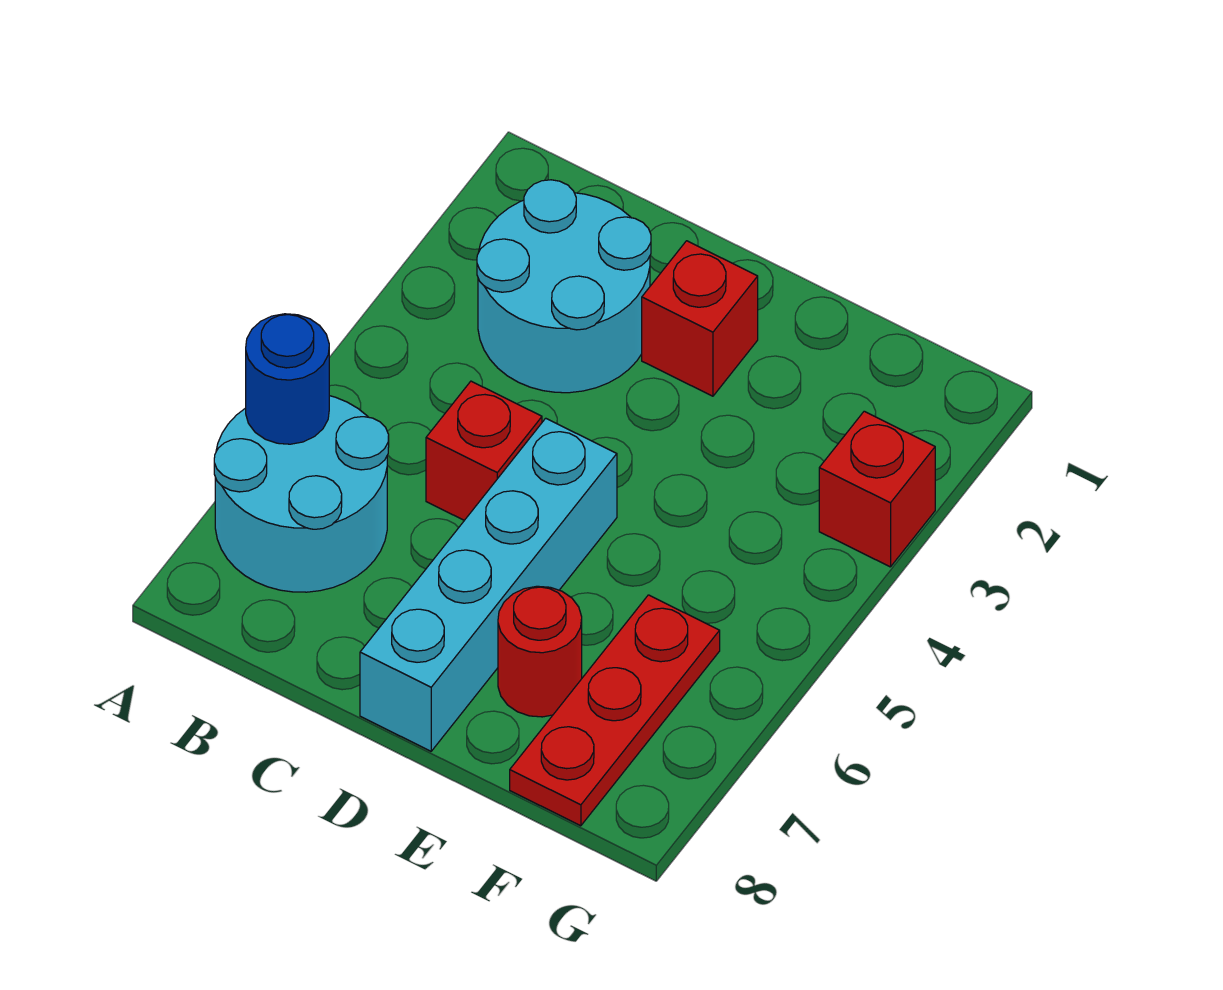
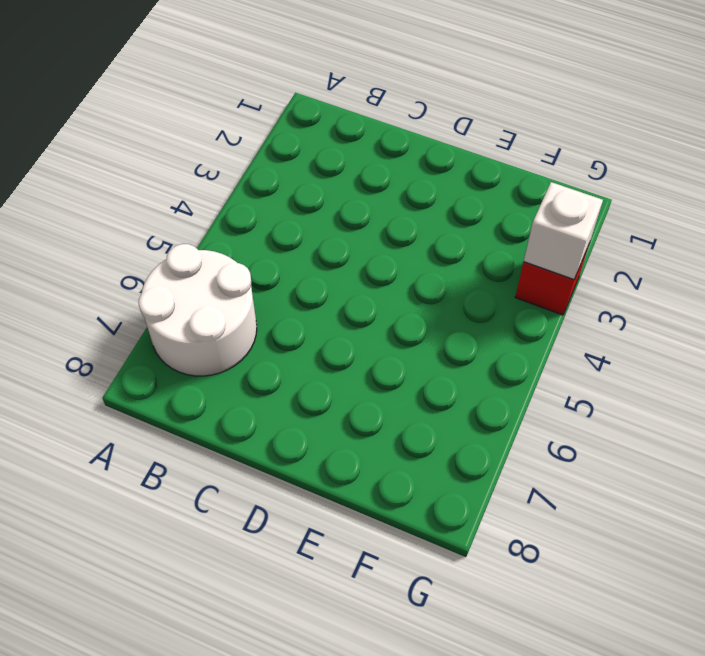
white 2x2 round brick [139,244,257,376] -> cyan 2x2 round brick [214,396,389,592]
white 1x1 brick [524,182,603,279] -> none
none -> cyan 2x2 round brick [477,180,651,393]
none -> red 1x1 brick [426,381,542,520]

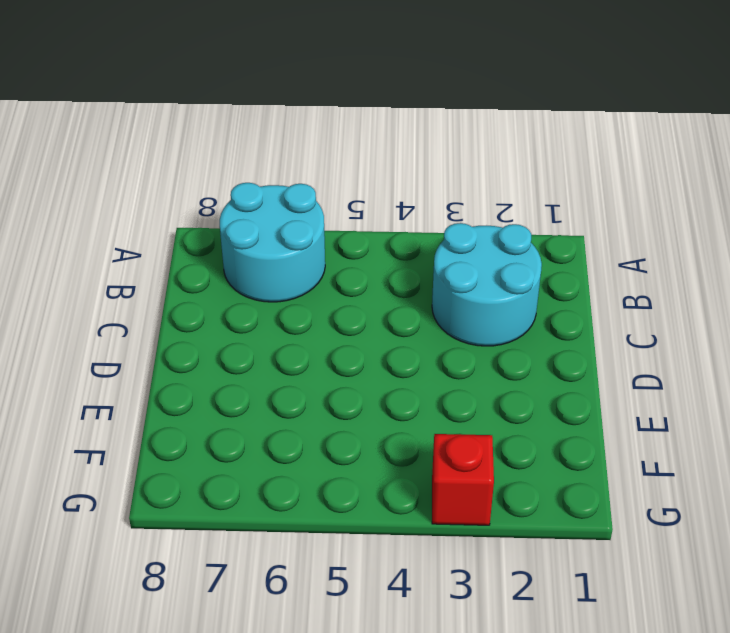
none -> red 1x1 brick [426,381,542,520]
none -> red 1x1 brick [642,241,758,396]

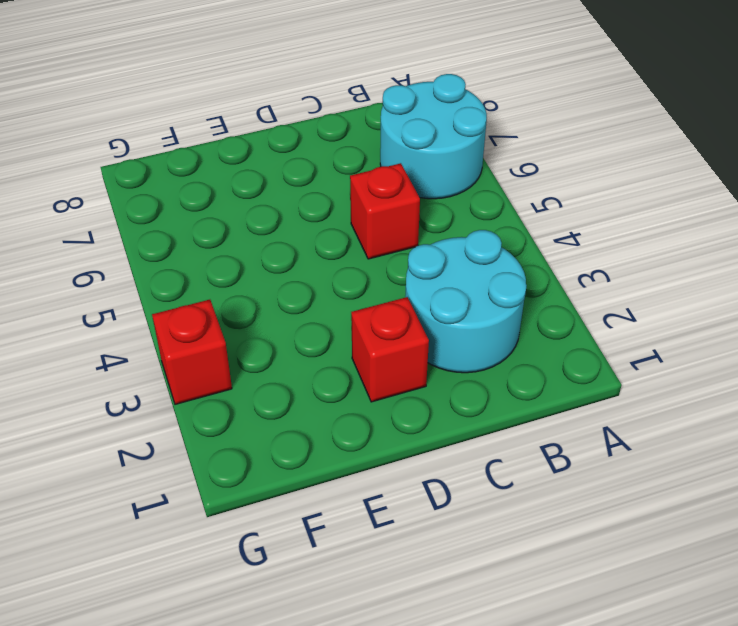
none -> cyan 1x4 brick [360,418,617,751]
none -> red 1x1 round brick [498,586,582,717]

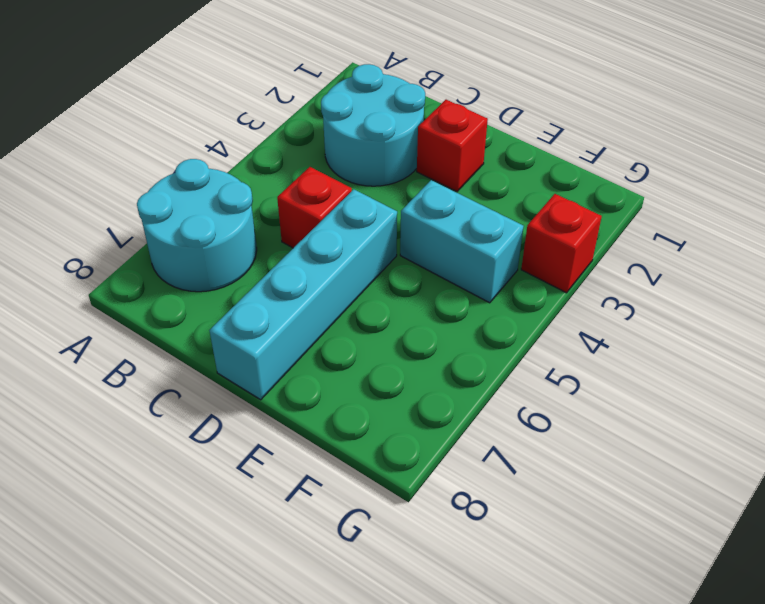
cyan 1x2 brick [400,180,524,303] -> none
none -> red 1x1 round brick [498,586,582,717]
none -> red 1x3 plate [510,595,720,826]

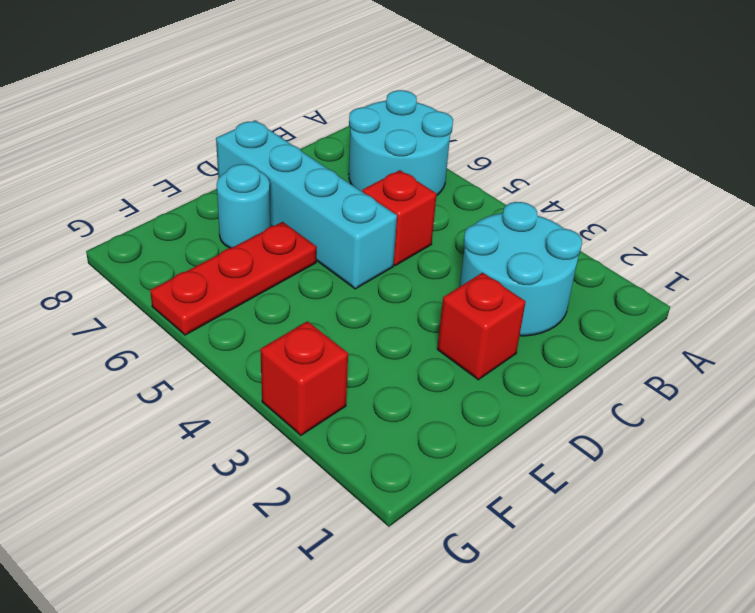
red 1x3 plate [150,222,316,335] -> red 1x3 plate turned to [510,595,720,826]
cyan 1x1 round brick [217,164,270,248] -> red 1x1 round brick [498,586,582,717]
none -> blue 1x1 round brick [246,314,329,444]

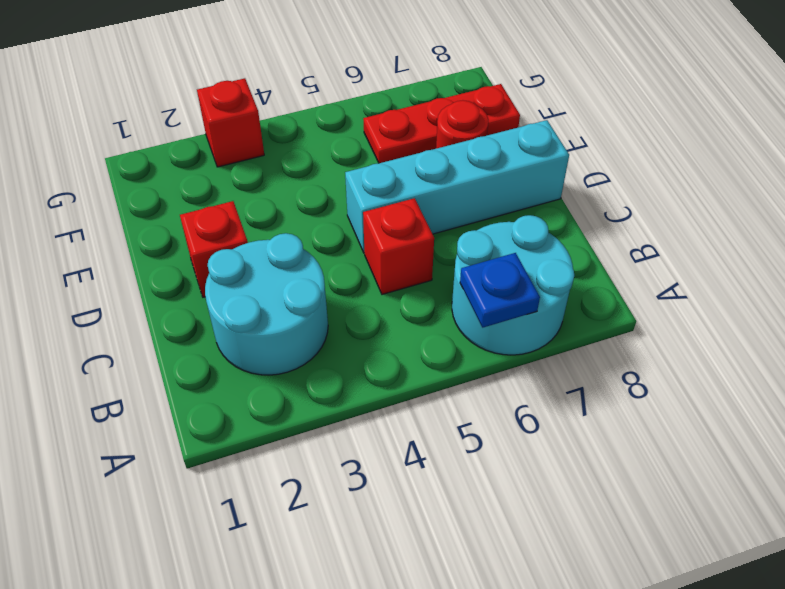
blue 1x1 plate [460,253,540,328] -> blue 1x1 round brick [246,314,329,444]

